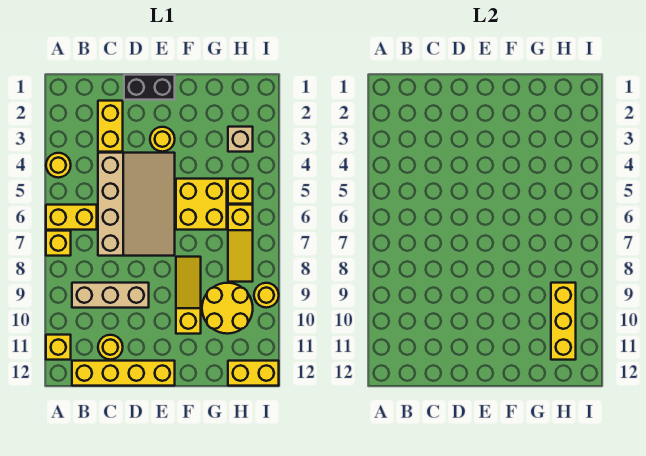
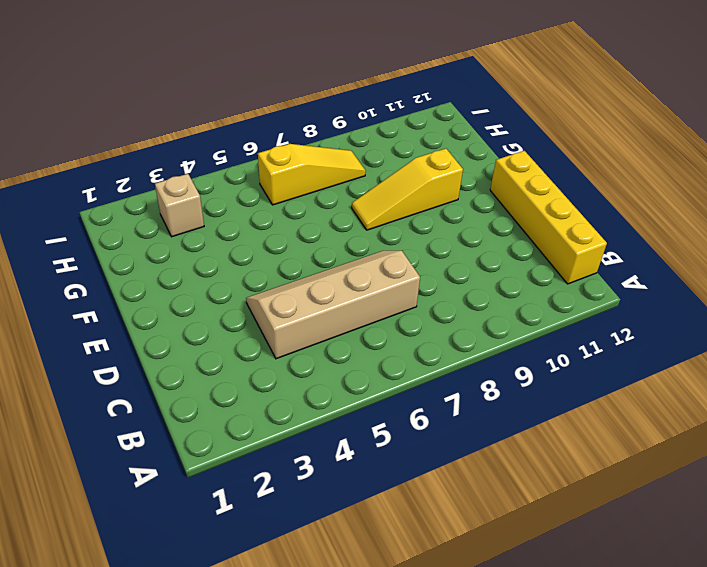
tan 2x4 slope [246,251,420,359] -> tan 3x4 slope [98,153,175,256]
none -> yellow 1x1 round brick [46,153,71,178]
none -> yellow 1x2 brick [46,205,97,230]
none -> yellow 1x1 brick [46,231,71,256]

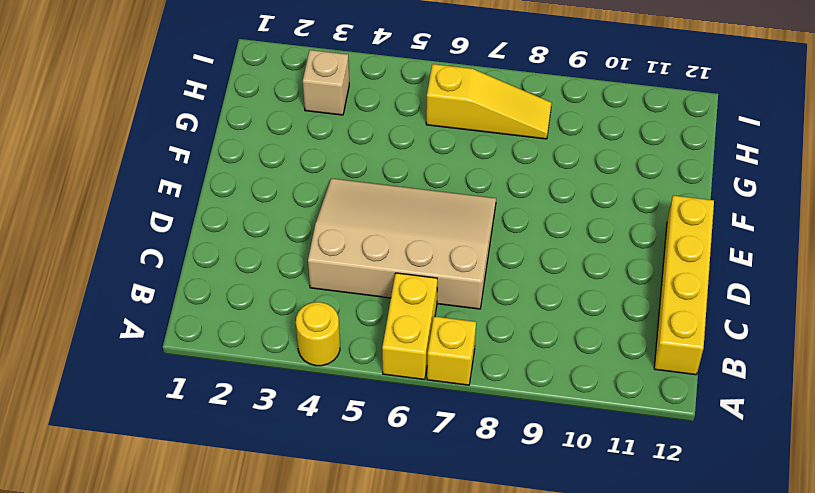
none -> yellow 1x1 brick [46,335,71,360]
none -> tan 1x3 brick [72,283,149,308]
none -> yellow 1x2 brick [98,101,123,152]

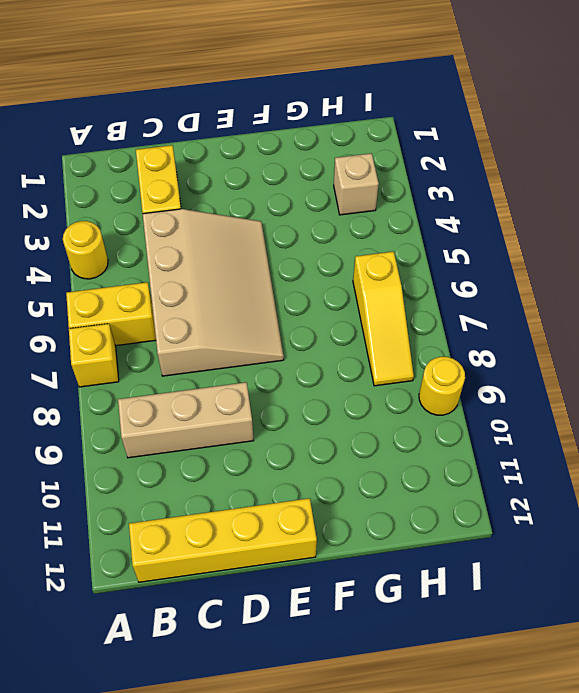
none -> yellow 1x1 brick [46,335,71,360]
none -> yellow 1x1 round brick [98,335,123,360]
none -> black 1x2 brick [124,75,175,100]

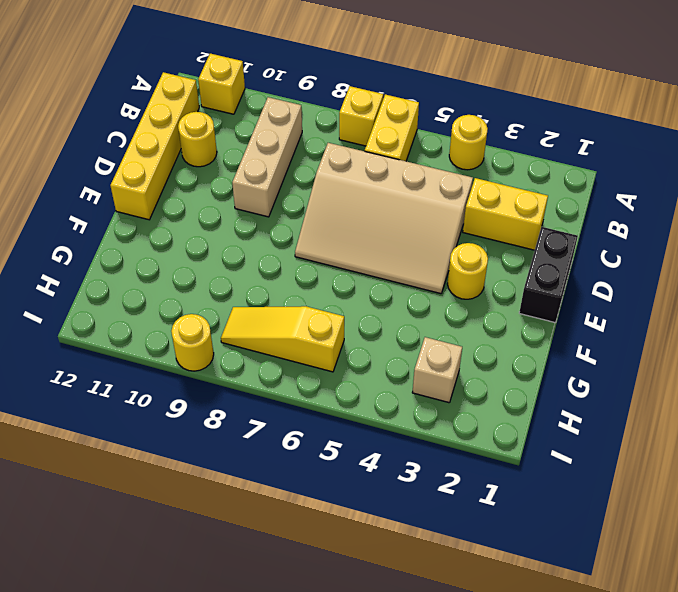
none -> yellow 2x2 brick [176,179,227,230]
none -> yellow 1x3 slope [176,257,201,334]
none -> yellow 2x2 round brick [202,283,253,334]

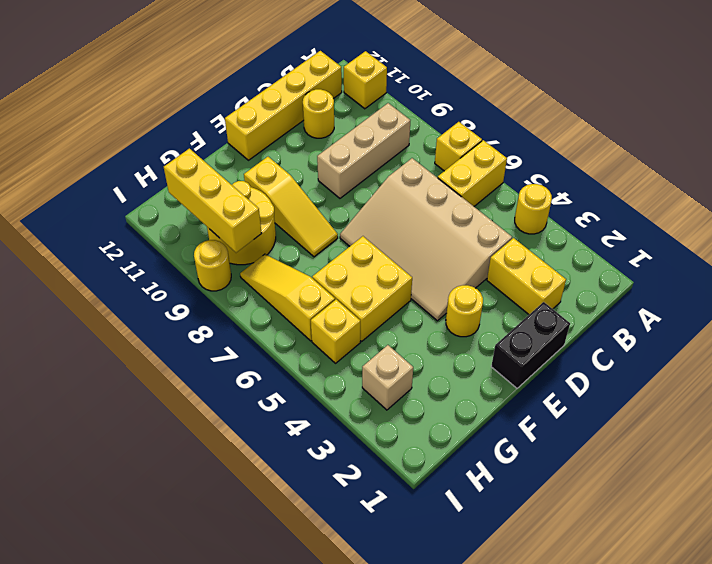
none -> yellow 1x2 brick [228,361,279,386]

